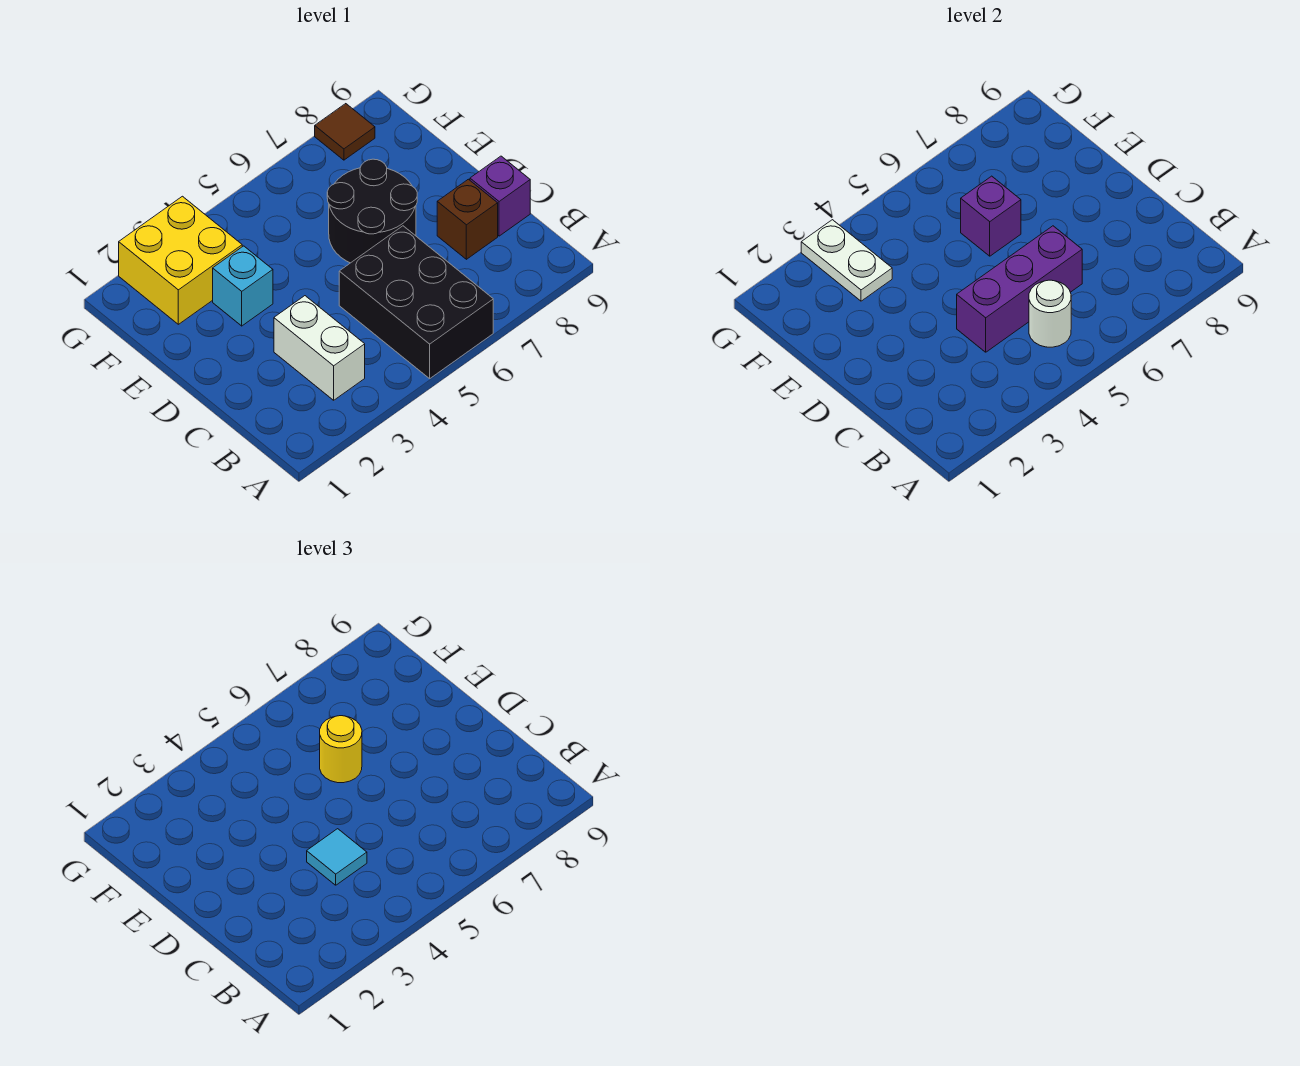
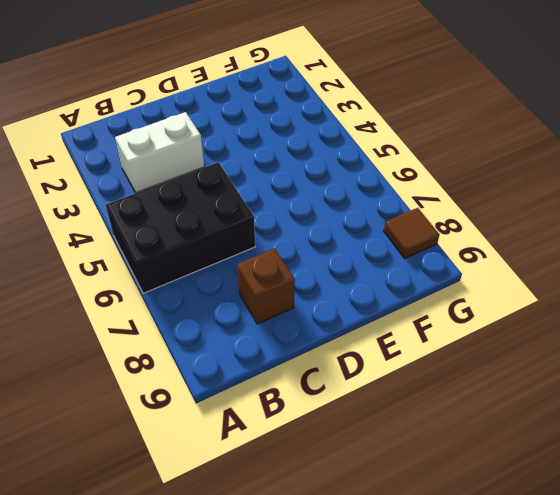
none -> purple 1x1 brick [470,156,530,236]
none -> black 2x2 round brick [327,159,417,263]
none -> cyan 1x1 brick [213,246,273,326]

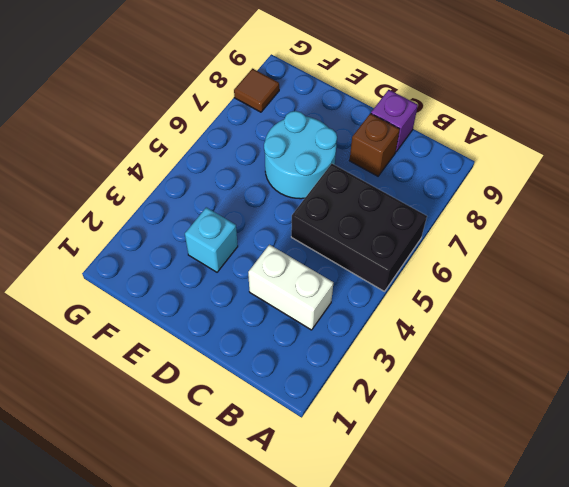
cyan 2x2 round brick [264,111,337,199] -> black 2x2 round brick [327,159,417,263]
none -> yellow 2x2 brick [119,196,242,324]
none -> white 1x1 round brick [1029,280,1071,347]
none -> purple 1x3 brick [957,226,1082,352]

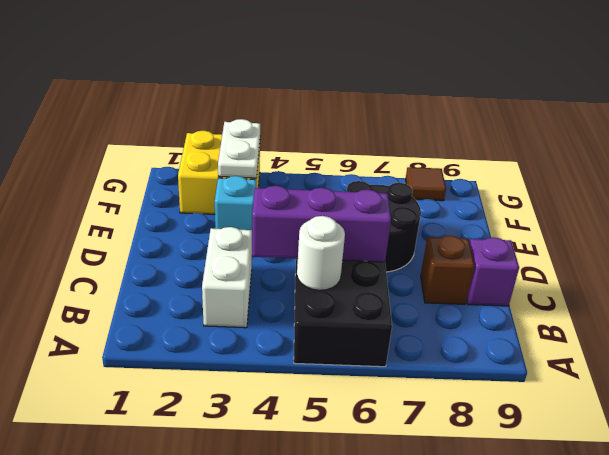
none -> purple 1x1 brick [961,176,1021,256]
none -> cyan 1x1 tile [307,829,367,885]
none -> yellow 1x1 round brick [320,716,362,783]

